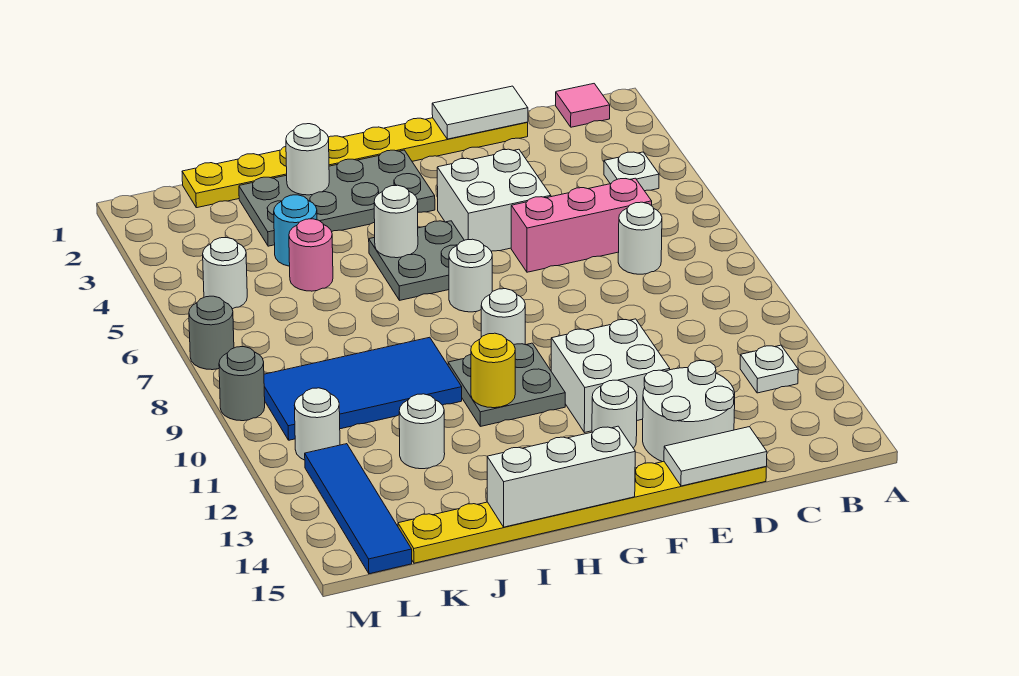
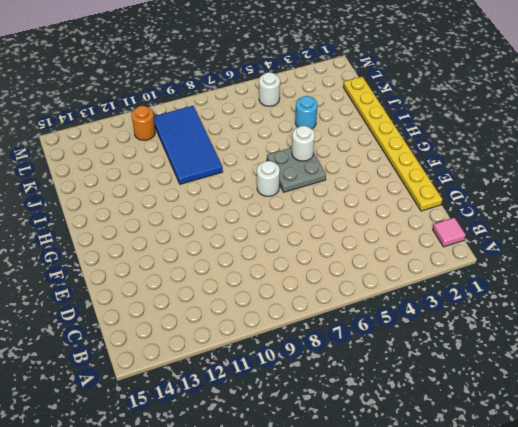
orange 1x1 round brick [131,106,155,140] -> white 1x1 round brick [294,388,340,460]
none -> white 1x1 plate [604,152,659,191]
none -> white 1x1 plate [740,345,798,393]
none -> pink 1x3 brick [511,178,652,272]
none -> white 1x1 round brick [618,202,662,274]

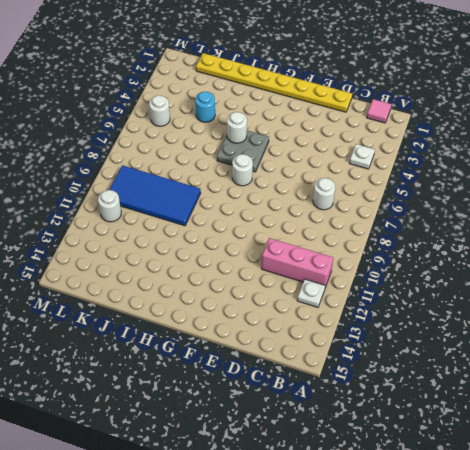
pink 1x3 brick [262,238,333,287] -> pink 1x3 brick moved to [511,178,652,272]
none -> white 2x2 round brick [643,360,735,462]
none -> yellow 1x8 plate [398,462,766,563]
none -> white 2x2 brick [437,149,551,251]
none -> white 2x2 brick [551,319,670,433]

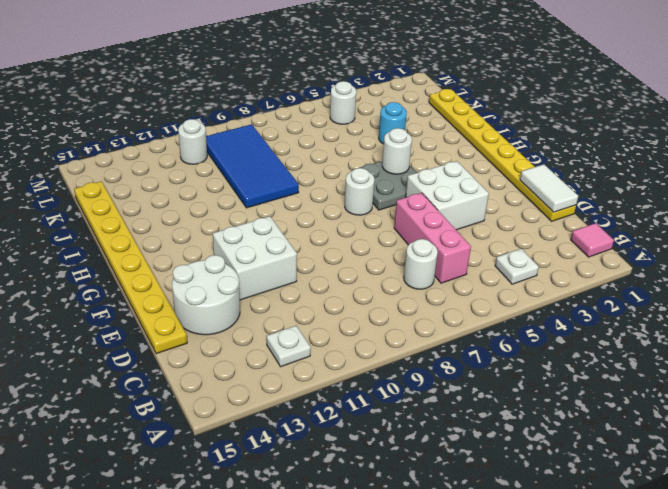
none -> white 1x1 round brick [592,380,637,448]
none -> grey 2x4 plate [239,150,435,246]
none -> white 1x1 round brick [481,289,525,344]
none -> grey 2x2 plate [448,343,565,426]

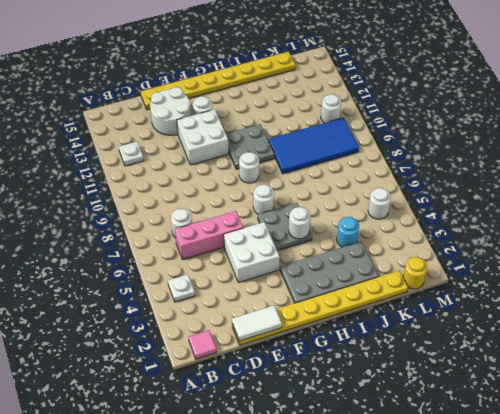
yellow 1x1 round brick [403,257,427,289] -> yellow 1x1 round brick moved to [471,333,515,408]
none -> pink 1x1 round brick [289,219,333,291]
none -> white 1x1 round brick [399,394,445,469]
none -> blue 1x4 tile [305,444,412,574]
none -> grey 1x1 round brick [189,296,234,370]

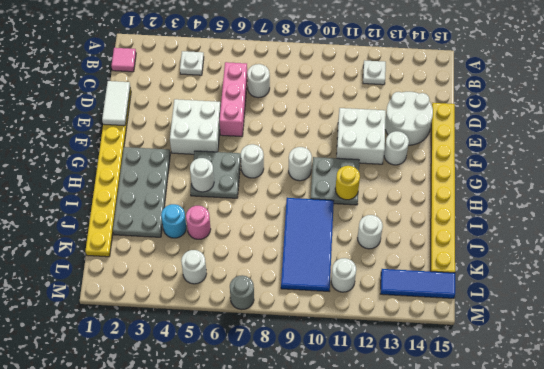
blue 1x3 tile [381,269,455,298] -> blue 1x4 tile [305,444,412,574]
none -> grey 1x1 round brick [219,347,265,421]
none -> white 1x2 tile [664,427,767,486]
none -> white 1x3 brick [487,426,635,527]
none -> white 1x1 round brick [286,124,329,195]

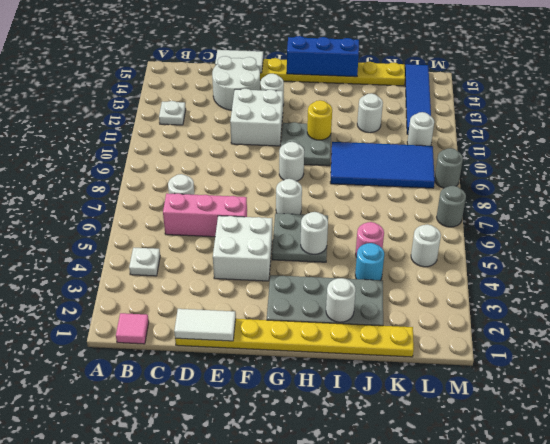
blue 1x3 brick [287,36,359,77] -> white 1x3 brick [487,426,635,527]

